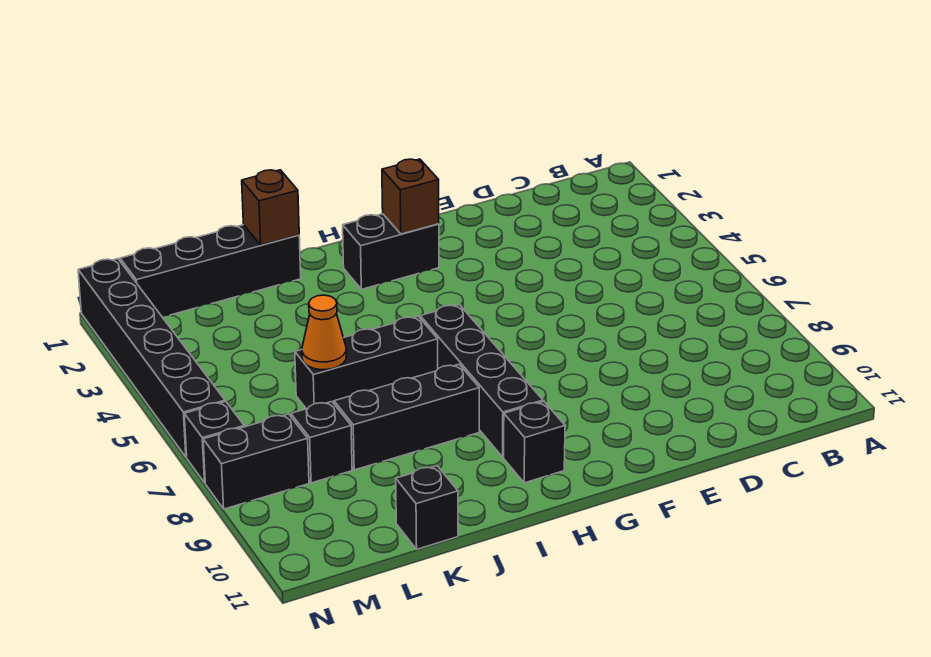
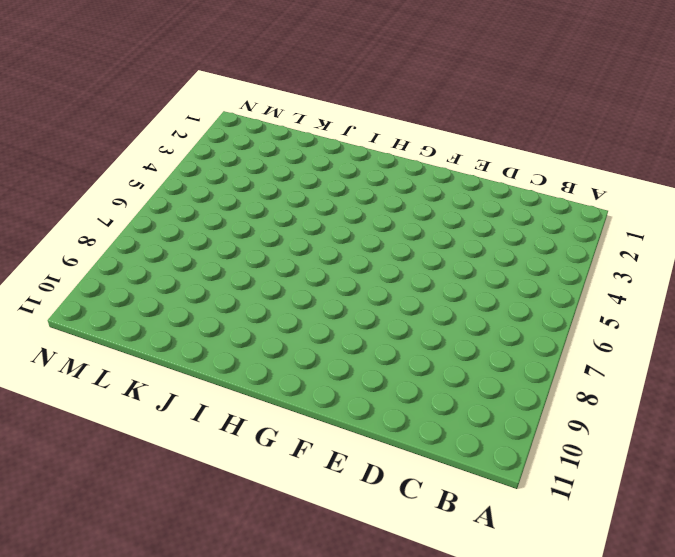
none -> black 1x2 brick [343,214,439,289]
none -> black 1x4 brick [420,305,543,457]
none -> black 1x1 brick [504,402,565,483]

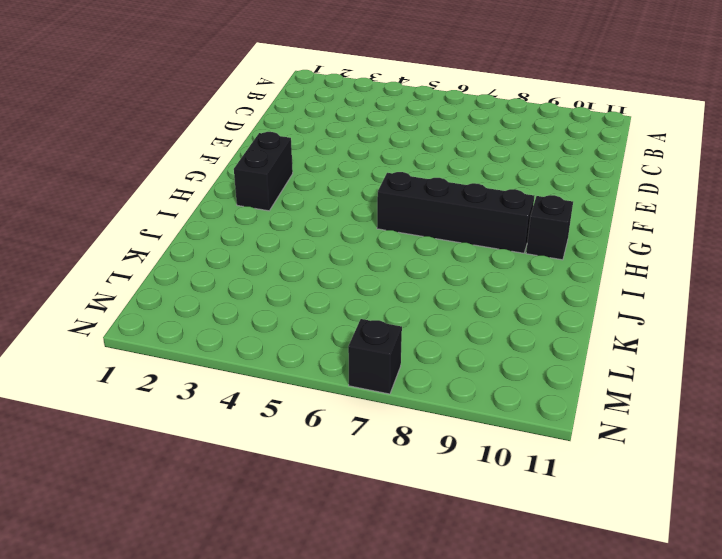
none -> black 1x3 brick [295,316,438,409]
none -> black 1x3 brick [334,364,479,470]
none -> black 1x4 brick [120,225,301,316]

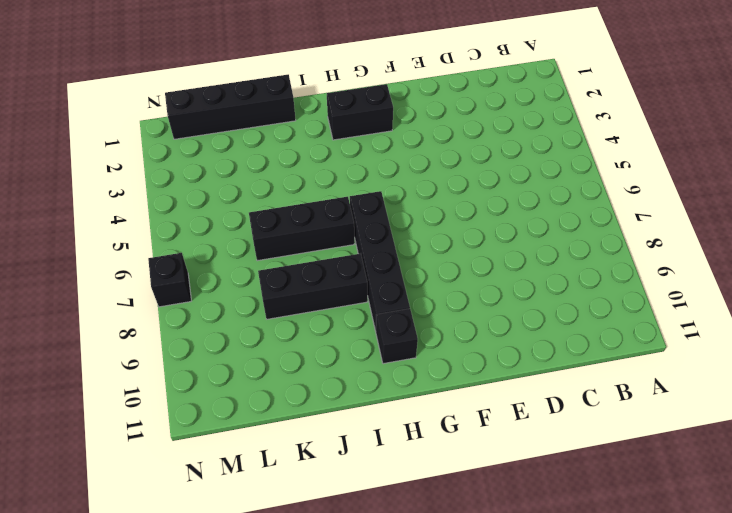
none -> black 1x1 brick [396,466,458,549]
none -> black 1x1 brick [291,402,352,483]
none -> black 1x2 brick [203,414,309,509]

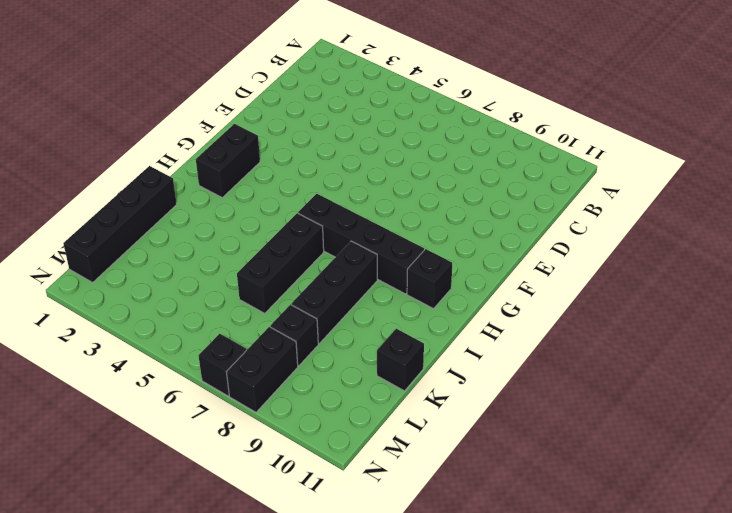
none -> black 1x6 brick [78,259,225,457]
none -> brown 1x1 brick [382,159,439,234]
none -> brown 1x1 brick [242,170,299,245]

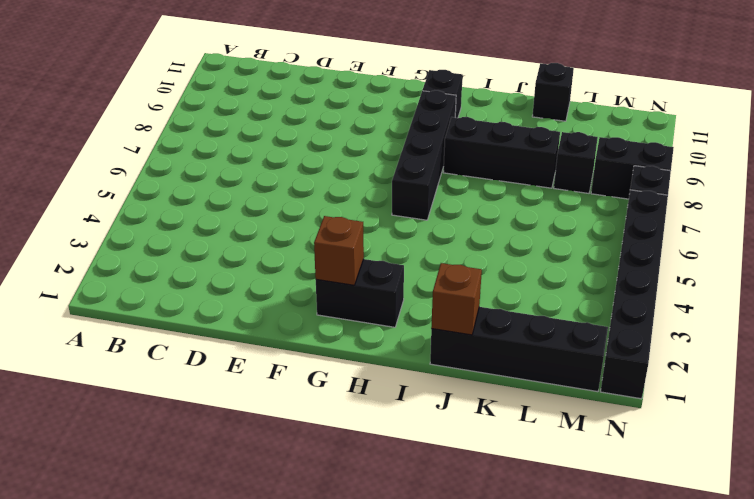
none -> black 1x3 brick [295,316,438,409]
none -> orange 1x1 cone [302,295,346,370]

